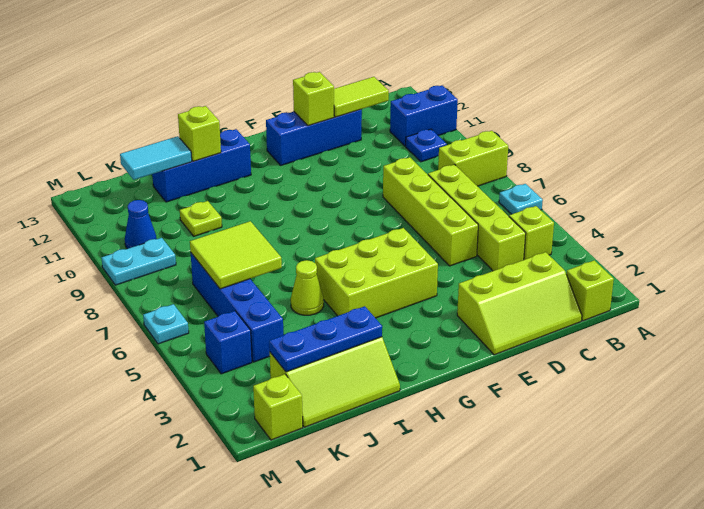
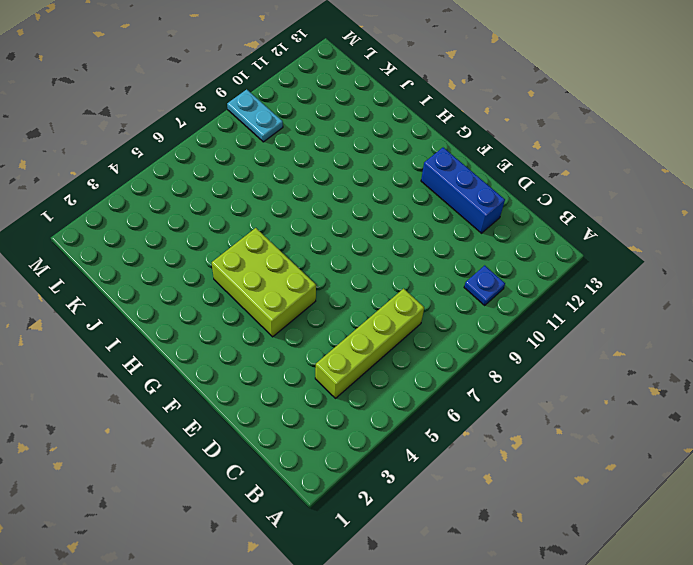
none -> cyan 1x1 plate [499,184,543,214]
none -> lime 1x2 brick [438,131,508,186]
none -> blue 1x2 brick [390,85,458,146]

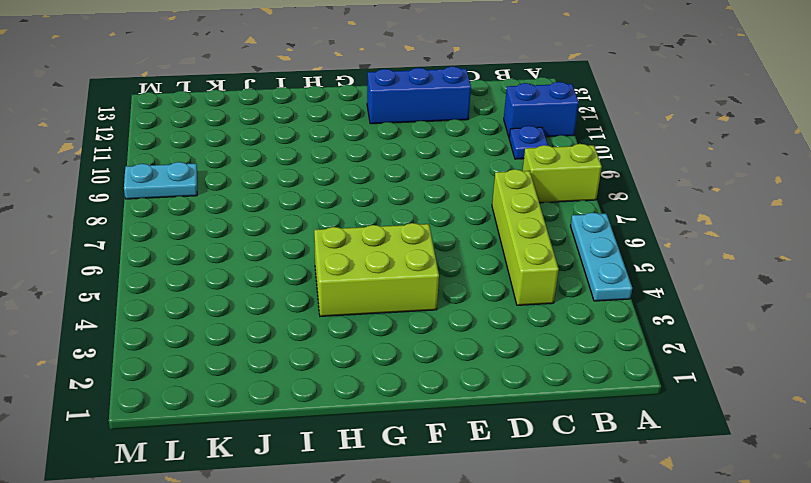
cyan 1x3 plate [571,213,632,301] -> cyan 1x1 plate [499,184,543,214]
none -> lime 1x1 brick [566,260,614,321]
none -> lime 1x1 brick [509,206,554,260]
none -> lime 2x3 slope [457,252,582,355]

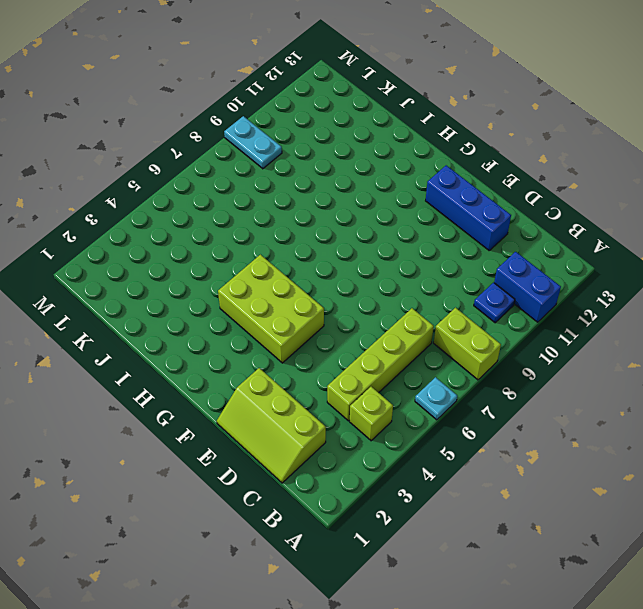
none -> lime 1x1 brick [566,260,614,321]
none -> lime 1x4 brick [383,157,478,266]
none -> blue 1x3 brick [152,129,251,202]

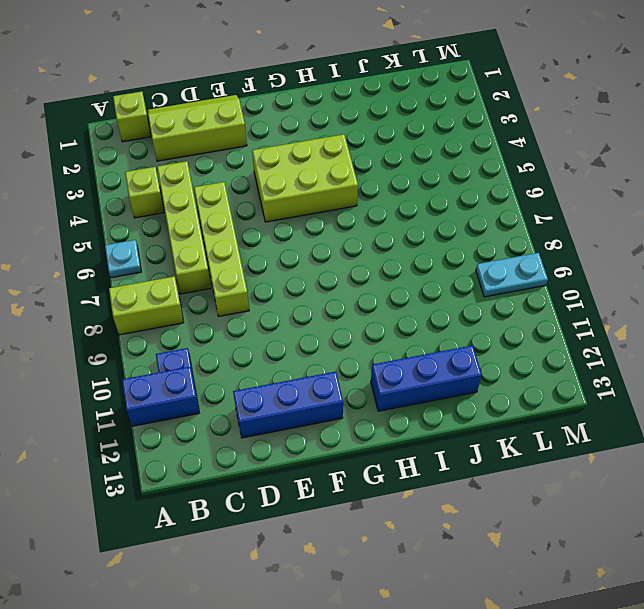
none -> lime 2x3 slope [270,337,400,427]
none -> lime 1x1 cone [291,260,324,315]
none -> lime 1x1 plate [180,201,222,236]

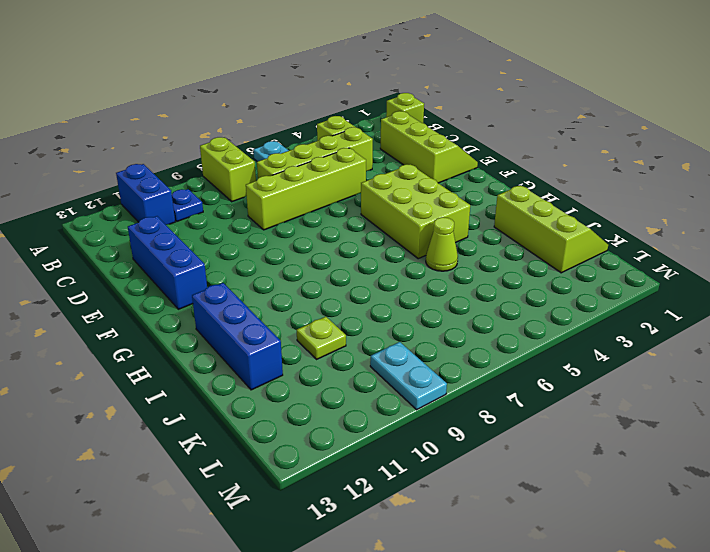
none -> blue 1x4 brick [191,253,283,362]
none -> lime 1x1 brick [253,374,303,440]
none -> blue 1x1 brick [204,311,252,374]

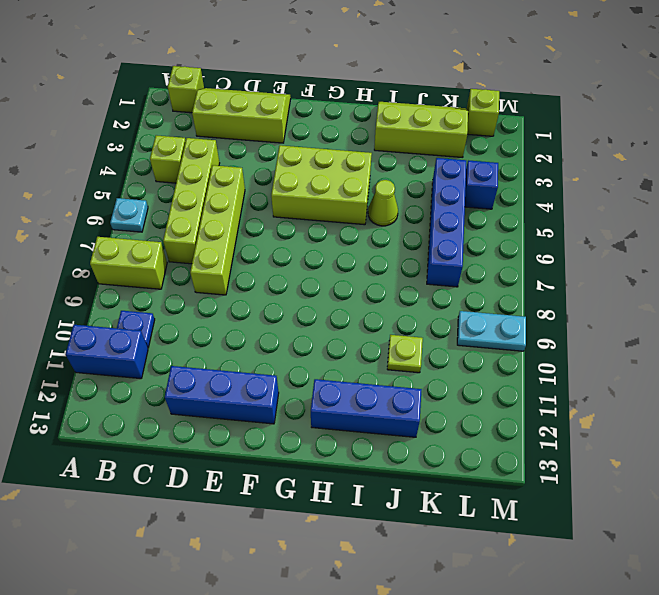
none -> blue 1x1 cone [125,200,157,249]
none -> cyan 1x1 plate [143,304,189,344]
none -> lime 1x2 tile [334,77,389,117]

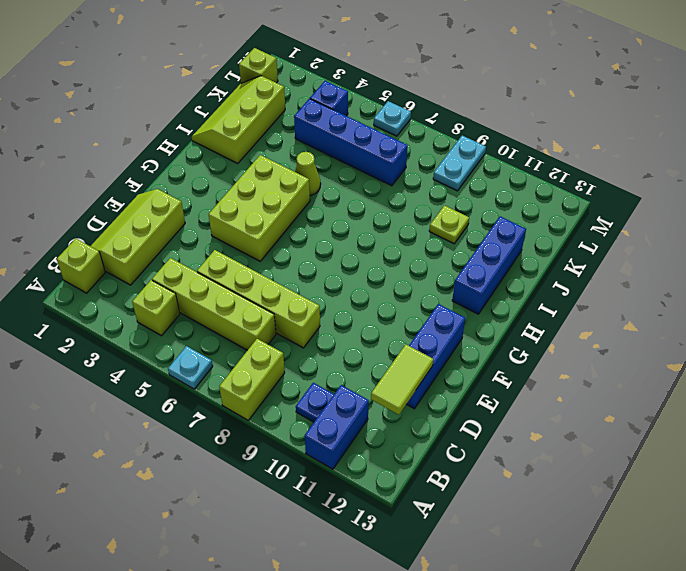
none -> blue 1x1 cone [125,200,157,249]
none -> lime 1x1 brick [293,72,334,126]
none -> blue 1x3 plate [269,306,382,372]

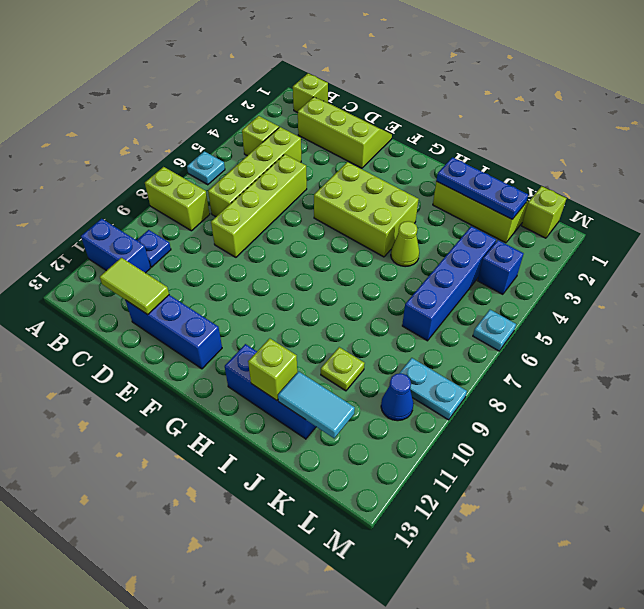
none -> lime 1x1 brick [293,72,334,126]
none -> lime 2x2 tile [190,221,282,289]

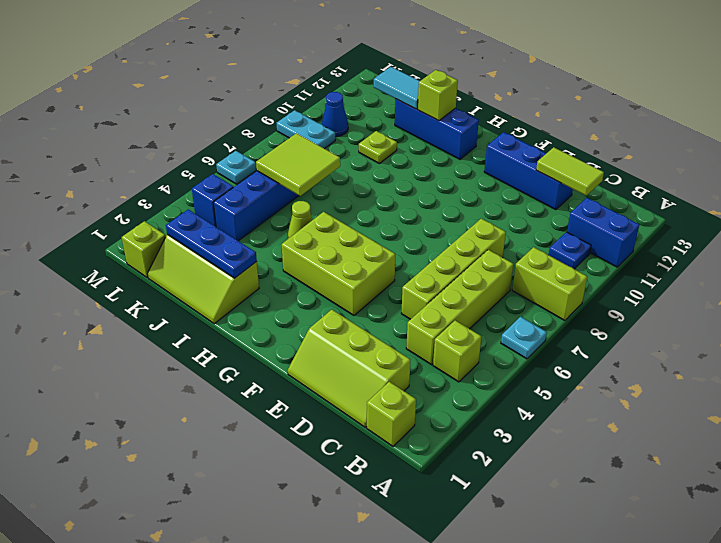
none -> lime 1x1 brick [293,72,334,126]

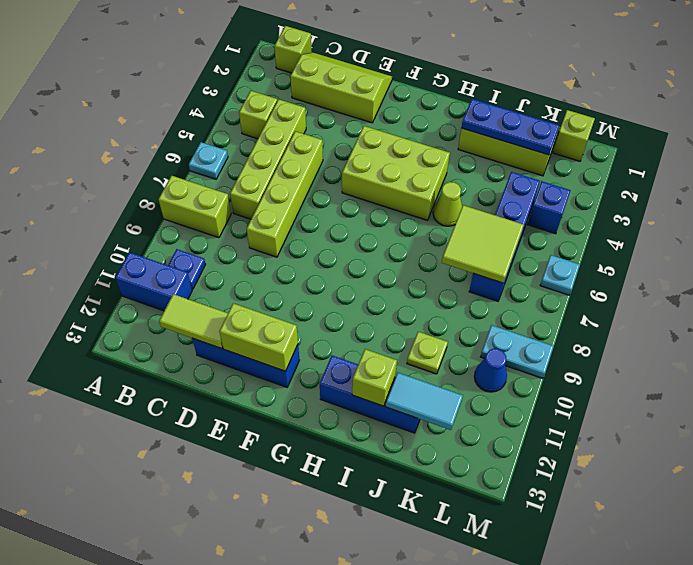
lime 1x2 brick [219,303,298,371] -> lime 1x1 brick [293,72,334,126]

